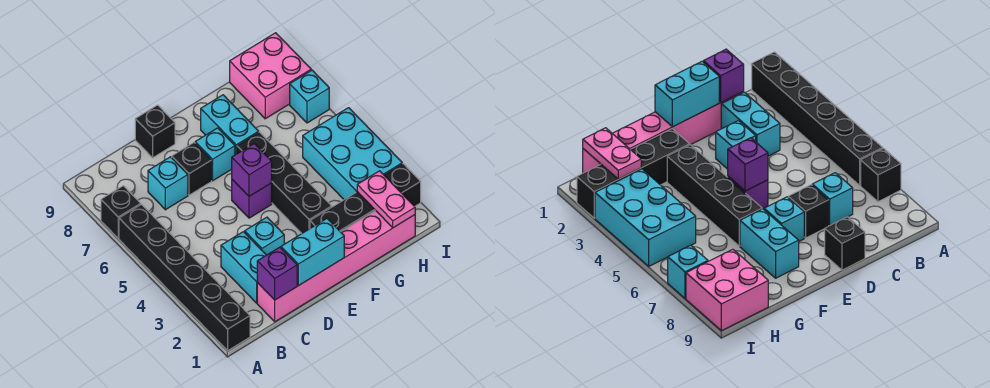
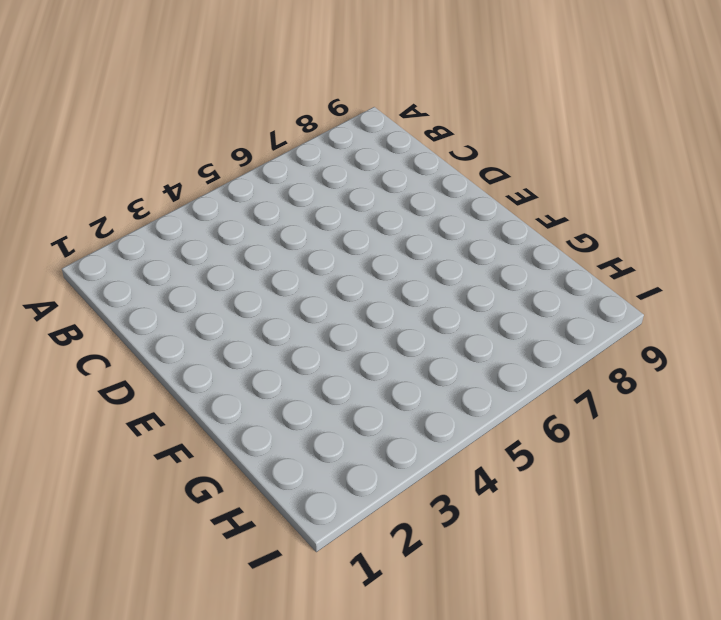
none -> black 1x6 brick [119,205,250,350]
none -> black 1x1 brick [101,186,141,238]
none -> pink 1x6 brick [257,210,415,322]

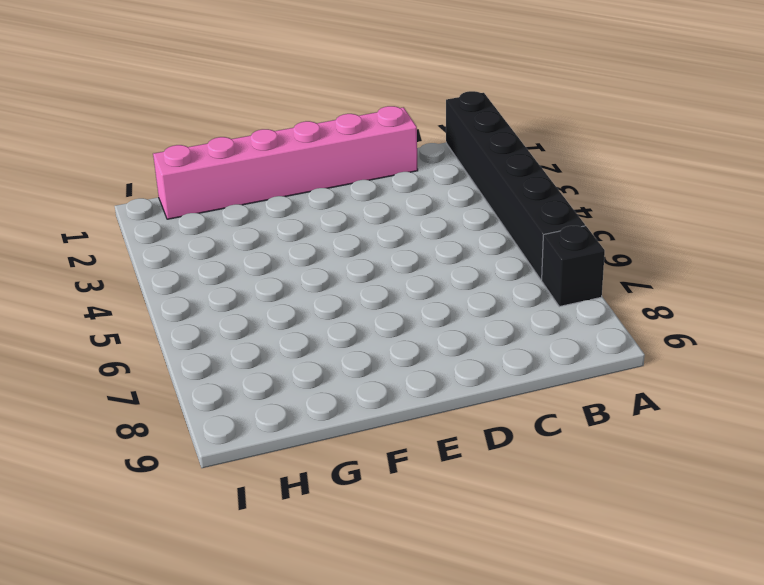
none -> cyan 1x2 brick [221,232,266,303]
none -> cyan 1x1 brick [148,157,188,210]
none -> cyan 1x1 brick [245,217,284,255]

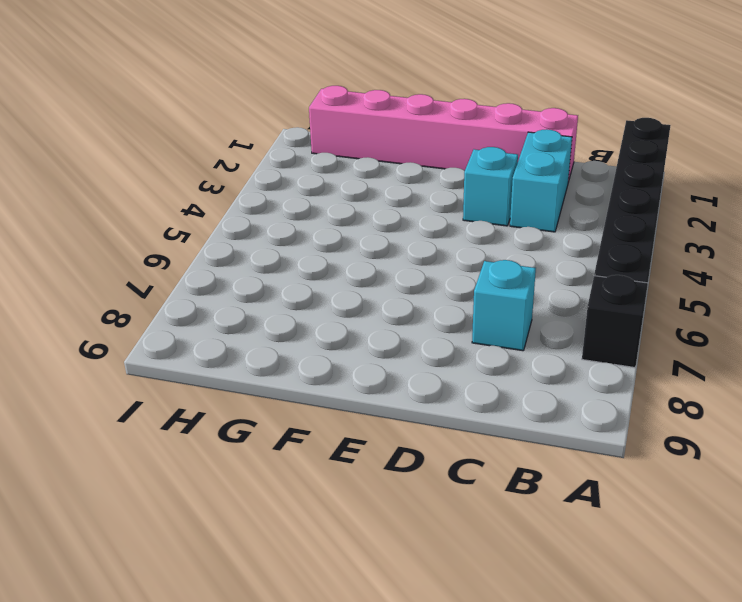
none -> black 1x1 brick [172,143,212,195]
none -> black 1x1 brick [135,105,175,158]
none -> purple 1x1 brick [232,180,272,218]

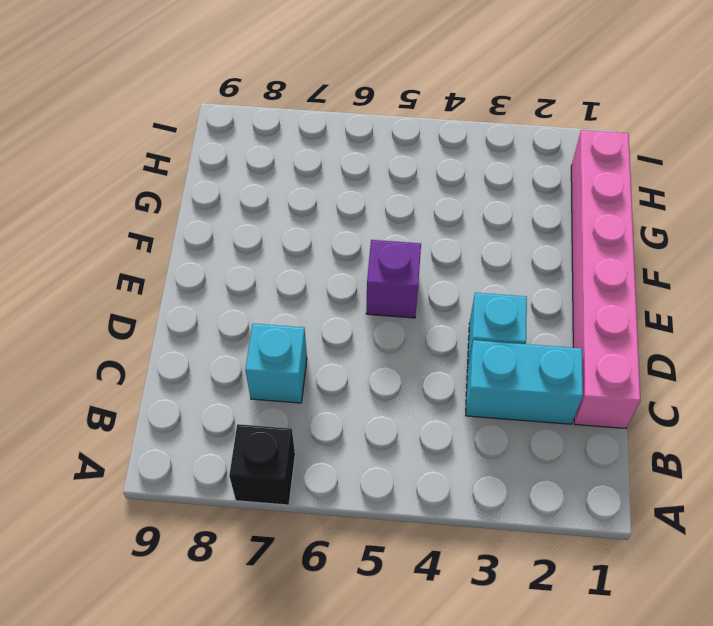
none -> black 1x6 brick [119,205,250,350]
none -> black 1x1 brick [172,143,212,195]
none -> black 1x1 brick [135,105,175,158]

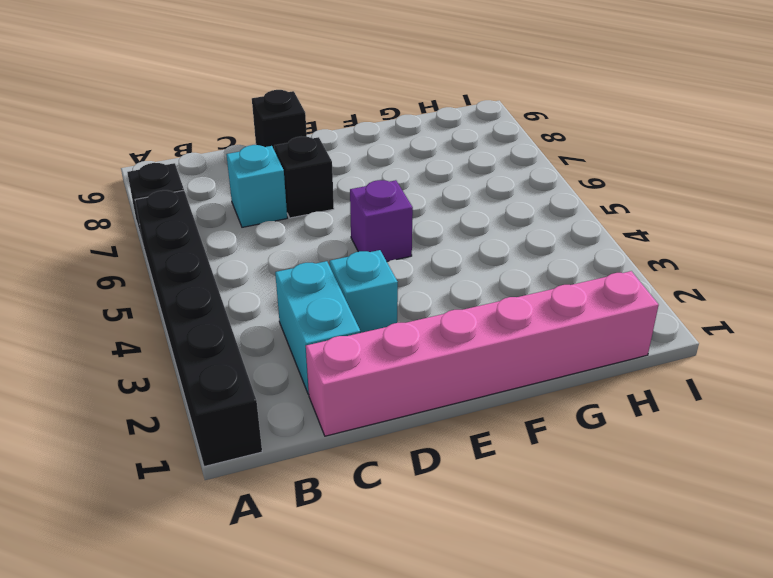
none -> cyan 1x1 brick [195,128,235,181]
none -> black 1x4 brick [310,164,421,232]
none -> black 1x4 brick [237,132,332,233]

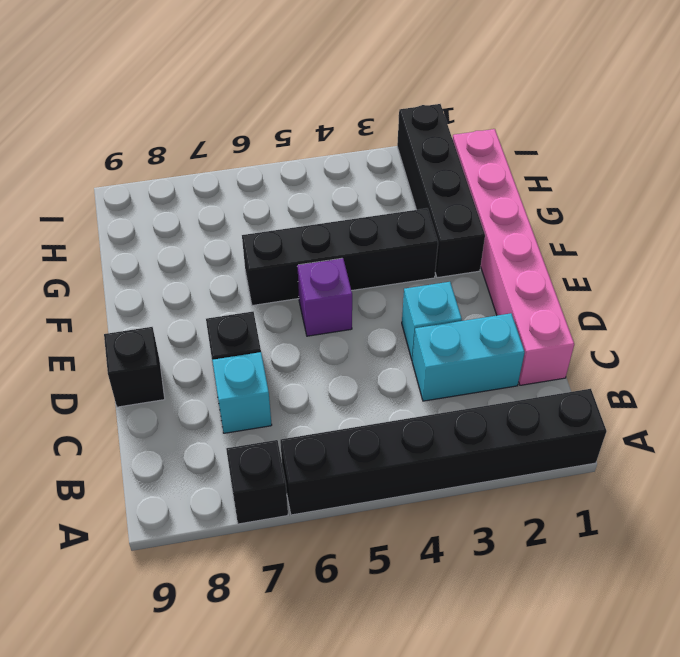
none -> cyan 1x1 brick [195,128,235,181]
none -> cyan 1x2 brick [201,95,259,155]
none -> cyan 2x3 brick [303,108,402,200]

